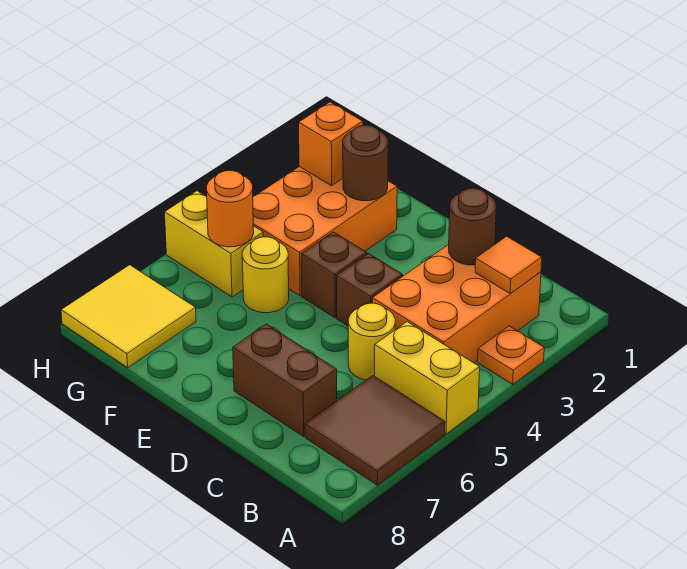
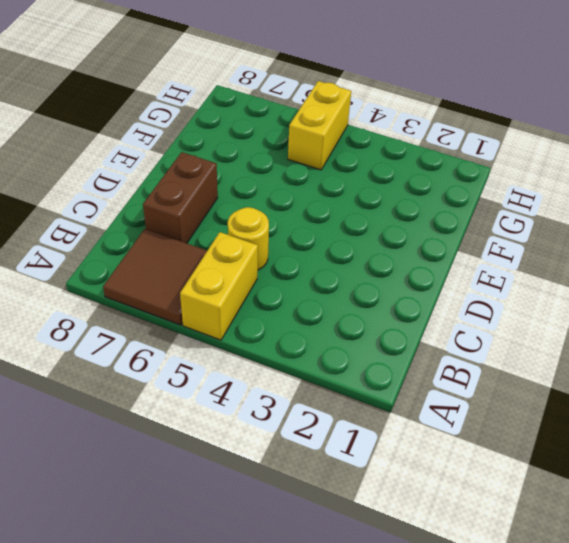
none -> orange 1x1 plate [478,326,544,384]
none -> orange 2x3 brick [372,244,541,363]
none -> brown 1x1 brick [337,254,403,326]

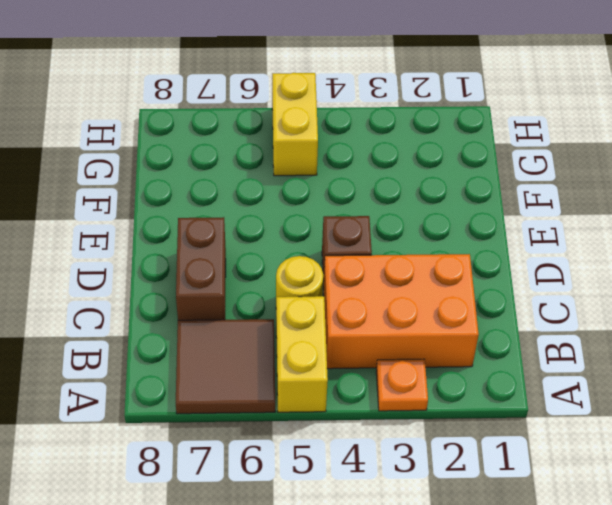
none -> brown 1x1 brick [301,232,367,318]
none -> orange 2x3 brick [253,167,397,296]
none -> yellow 1x1 round brick [242,237,289,313]

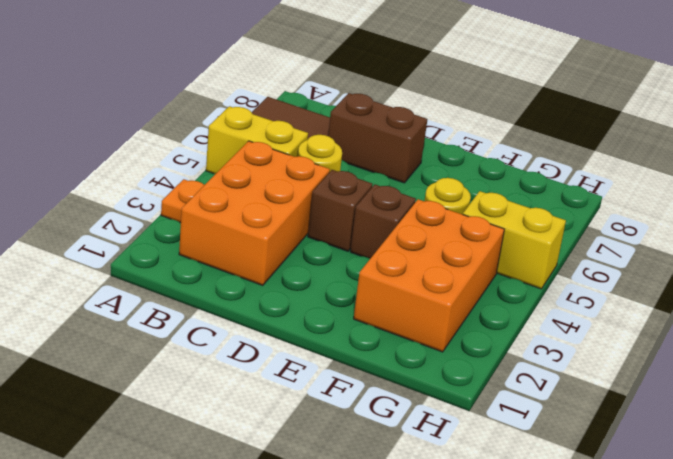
none -> yellow 2x2 tile [61,265,196,368]
none -> orange 1x1 tile [475,236,542,294]
none -> brown 1x1 round brick [449,188,496,265]

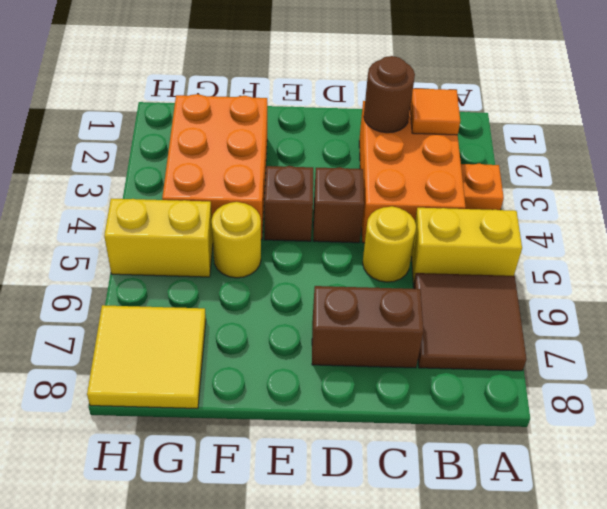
none -> brown 1x1 round brick [343,125,388,201]
none -> orange 1x1 brick [299,102,363,186]
none -> orange 1x1 round brick [207,171,254,247]

